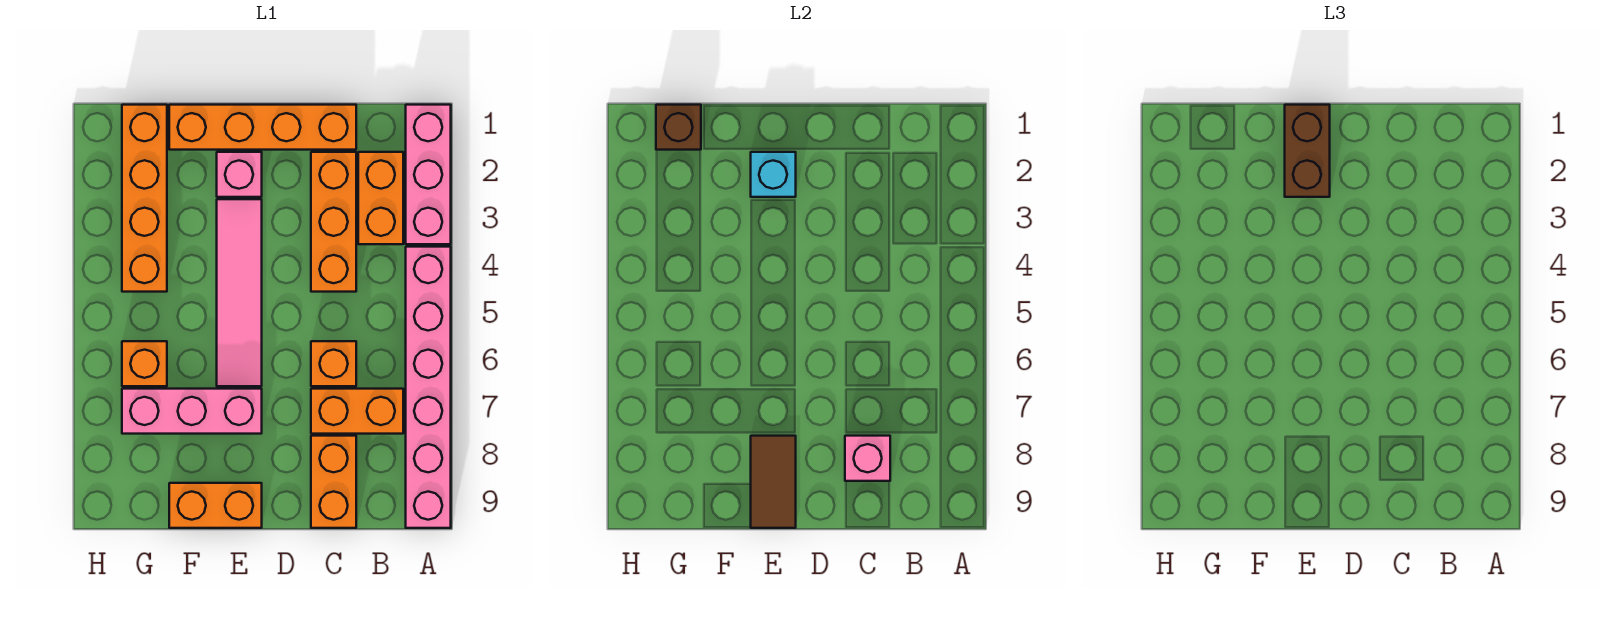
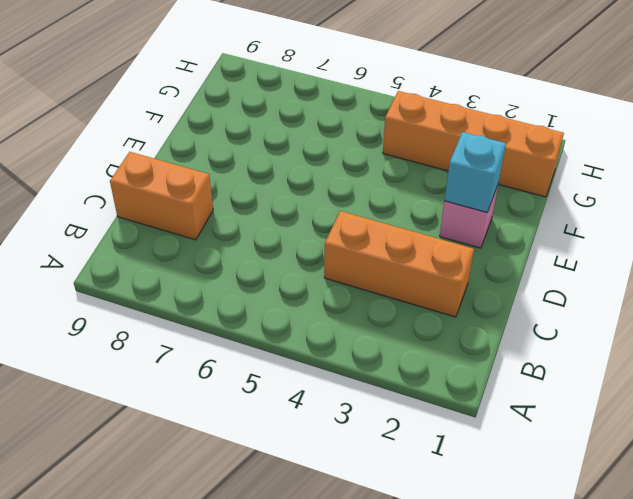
none -> pink 1x3 brick [406,105,451,244]
none -> pink 1x6 brick [406,247,451,528]
none -> orange 1x2 brick [358,152,403,244]

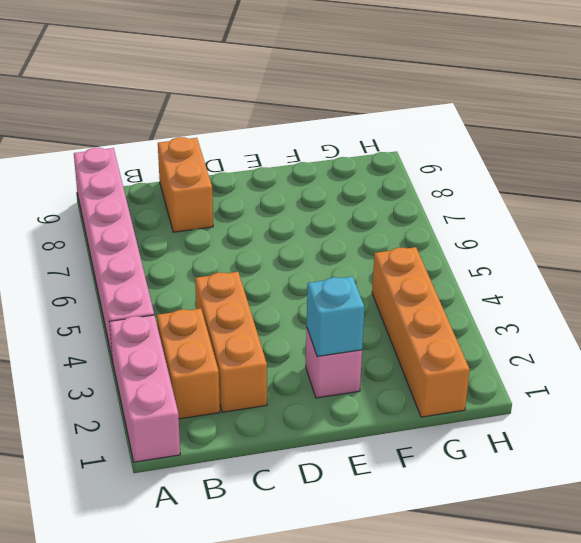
none -> orange 1x2 brick [311,389,403,434]
none -> orange 1x4 brick [169,105,356,150]
none -> orange 1x1 brick [311,341,356,386]

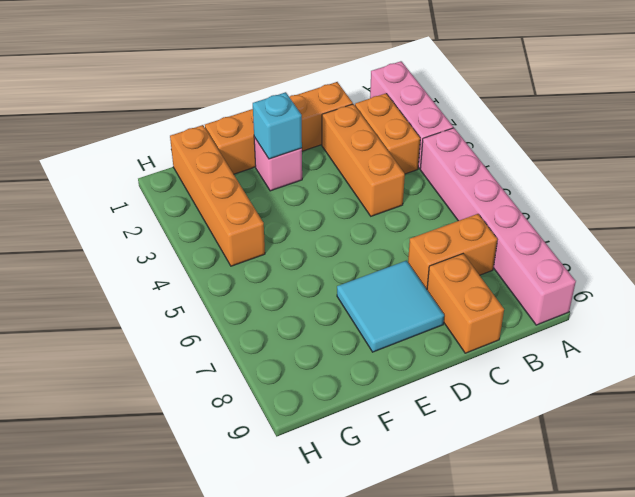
cyan 2x2 tile [337,261,444,352] -> pink 1x3 brick [122,389,262,434]
none -> orange 1x1 brick [311,341,356,386]
none -> pink 1x4 tile [217,199,262,386]
none -> orange 1x2 brick [169,483,262,528]

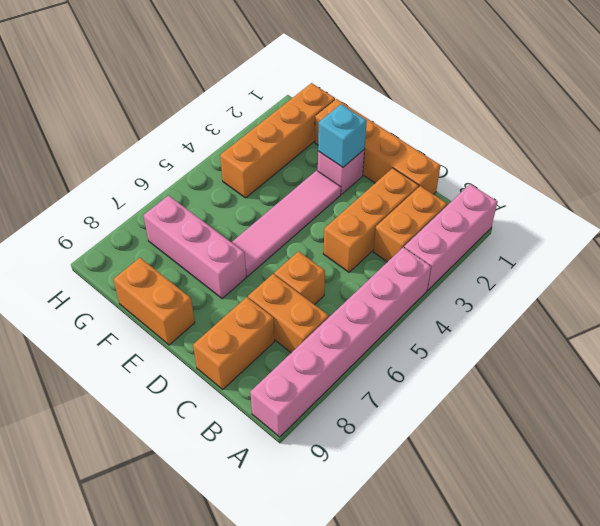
none -> orange 1x1 brick [122,341,167,386]
none -> pink 1x1 brick [845,436,890,481]
none -> brown 1x2 tile [751,436,796,528]

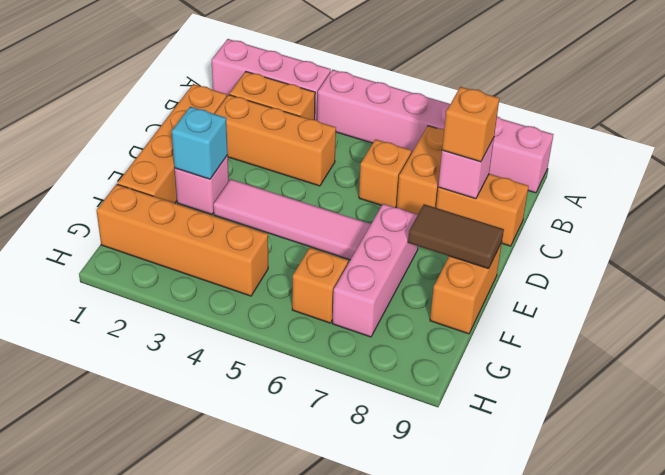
orange 1x1 brick [442,87,499,162] -> none
none -> brown 1x1 brick [656,105,701,150]
none -> brown 1x2 brick [1285,105,1330,197]

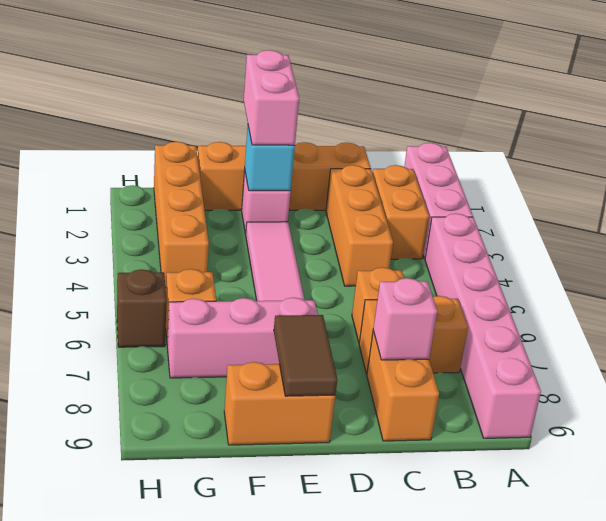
pink 1x2 brick [244,50,299,145] -> brown 1x2 brick [1285,105,1330,197]
brown 1x1 brick [117,269,167,347] -> brown 1x1 brick moved to [656,105,701,150]

